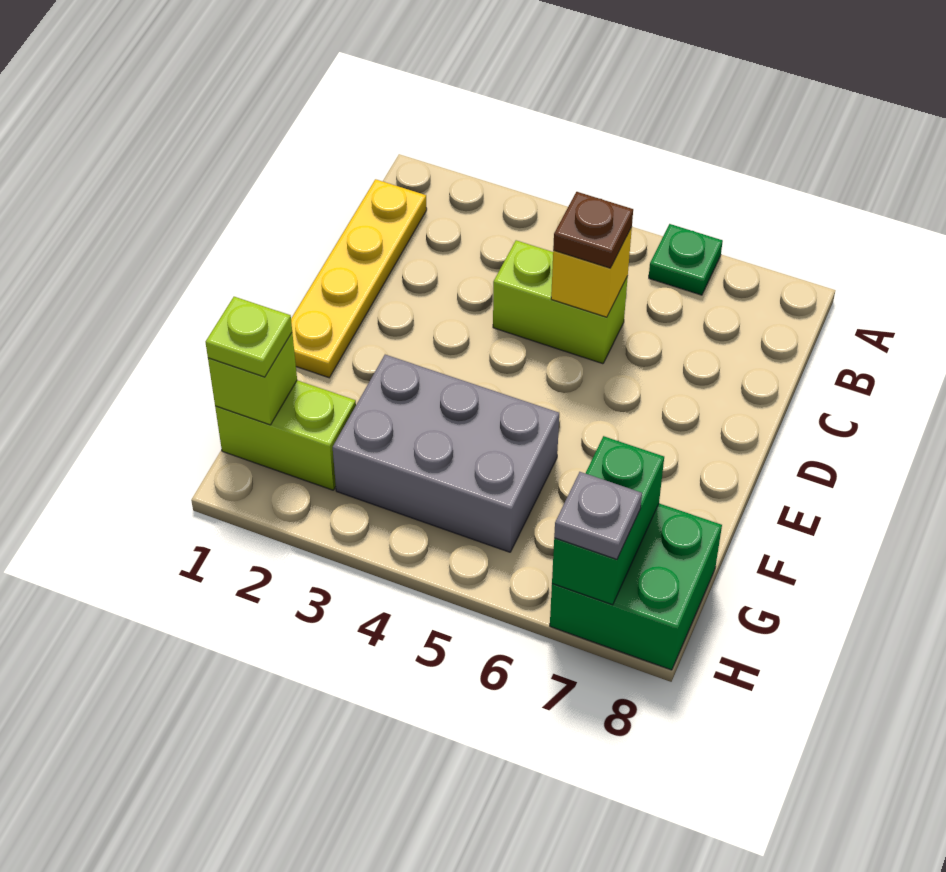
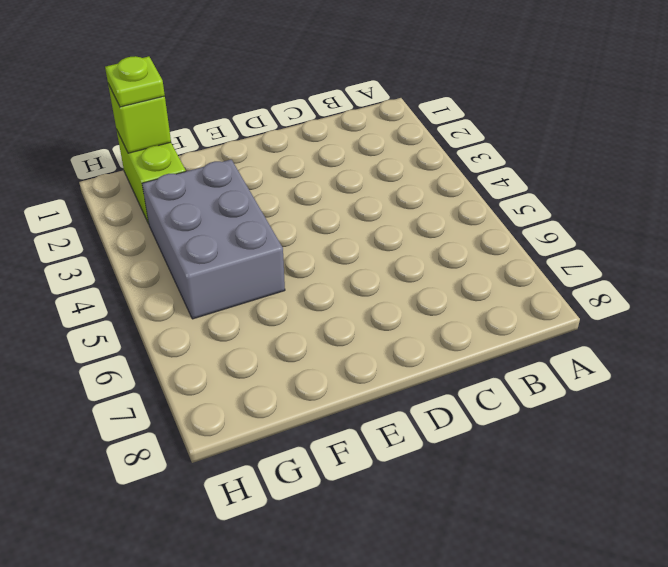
none -> green 1x1 plate [649,224,723,295]
none -> yellow 1x4 plate [291,179,427,378]
none -> lime 1x2 brick [493,240,628,364]

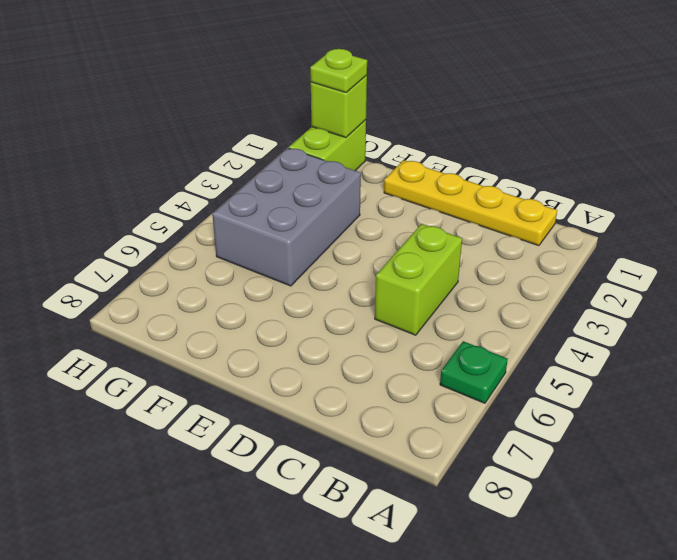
none -> green 2x2 brick [550,503,722,670]
none -> yellow 1x1 brick [551,227,632,317]
none -> green 1x2 brick [552,436,664,605]

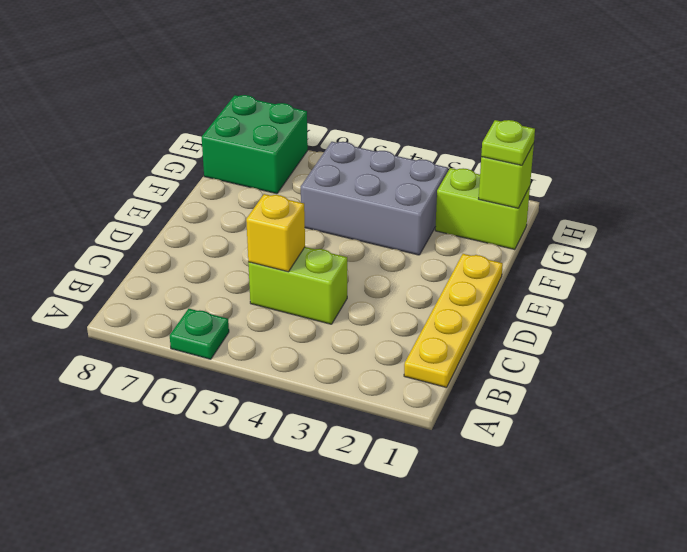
none -> green 1x2 brick [552,436,664,605]
none -> brown 1x1 plate [553,192,633,268]
none -> grey 1x1 plate [554,472,642,559]

